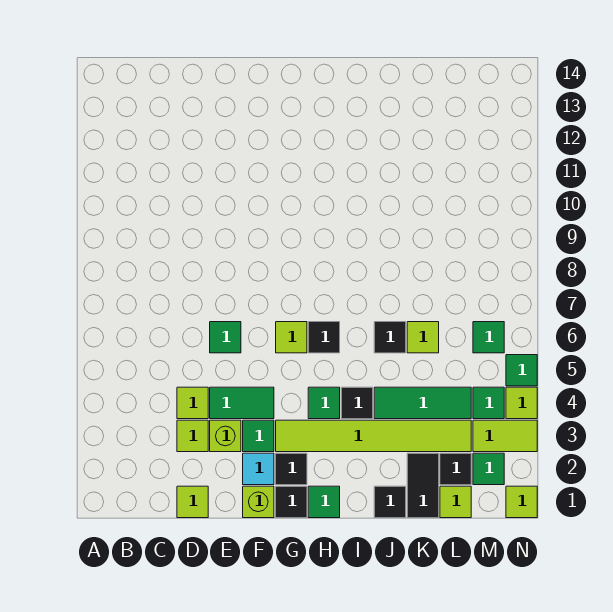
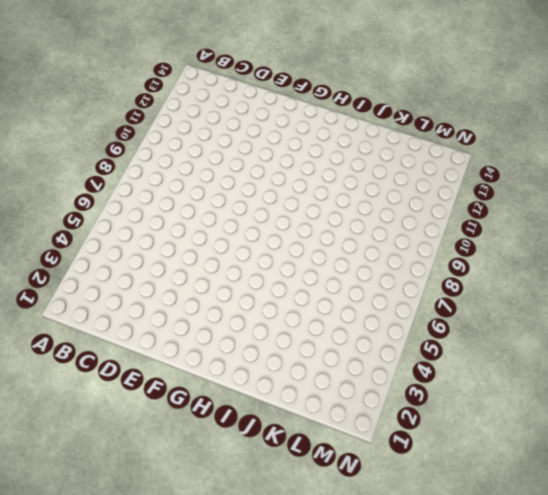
none -> lime 1x1 tile [177,486,208,518]
none -> lime 1x1 tile [177,420,208,452]
none -> lime 1x1 tile [177,387,208,419]
none -> lime 1x1 brick [210,420,241,452]

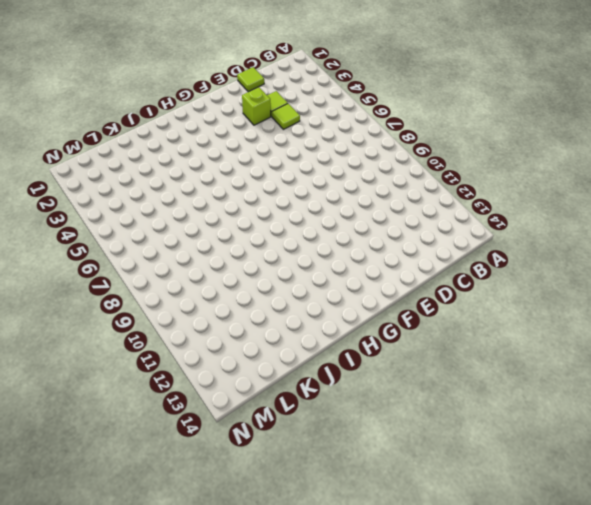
none -> green 1x2 tile [210,387,274,419]
none -> green 1x1 tile [210,322,241,353]
none -> lime 1x1 brick [243,486,274,518]
none -> cyan 1x1 tile [243,453,274,485]

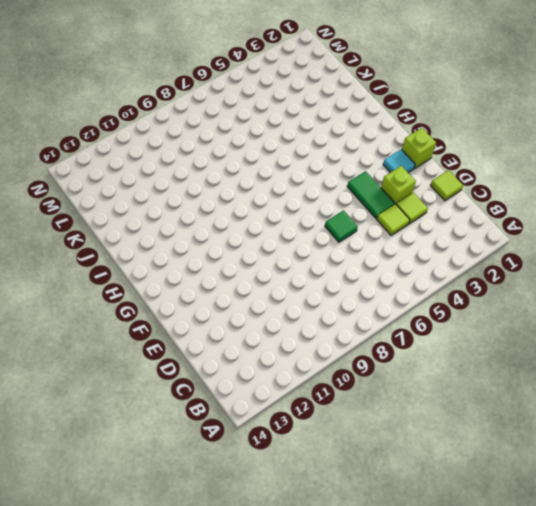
none -> green 1x1 tile [243,420,274,452]
none -> black 1x1 tile [276,486,307,518]
none -> black 1x1 tile [276,453,307,485]
none -> lime 1x6 tile [276,420,471,452]

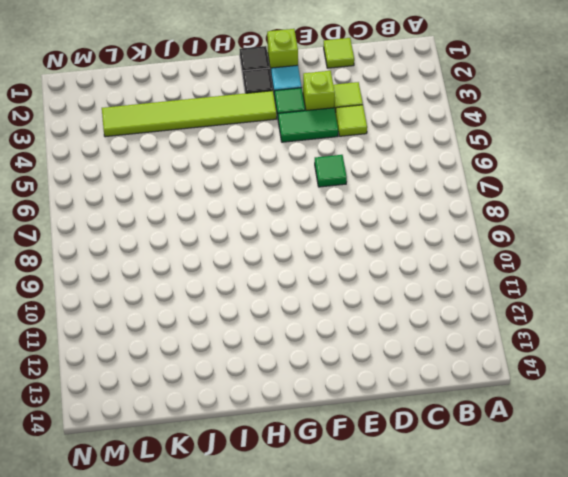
none -> lime 1x1 tile [276,322,307,353]
none -> green 1x1 tile [308,486,340,518]
none -> green 1x1 tile [308,387,340,419]
none -> black 1x1 tile [308,322,340,353]

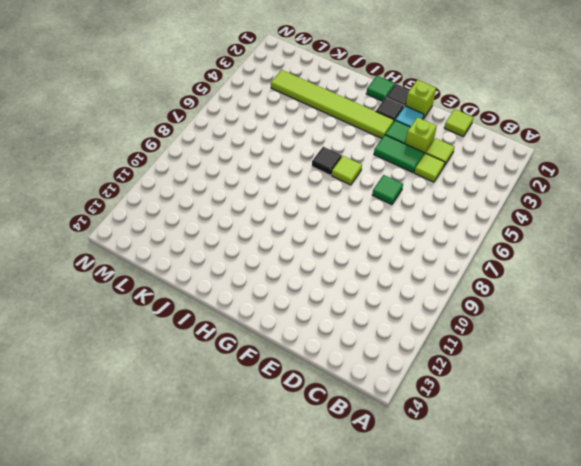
none -> green 1x1 tile [308,387,340,419]
none -> black 1x1 tile [341,387,373,419]
none -> black 1x1 tile [374,486,406,518]
none -> green 1x3 tile [374,387,471,419]

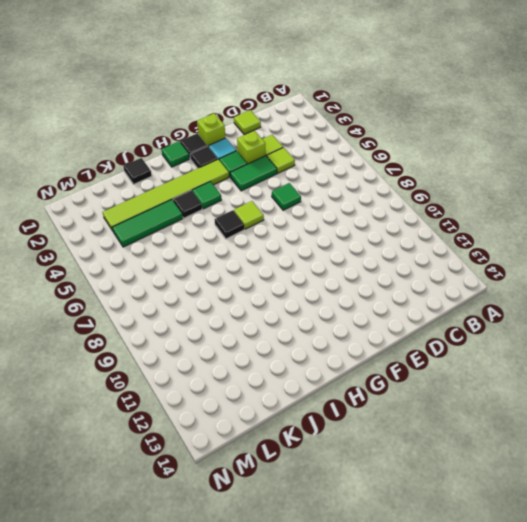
none -> black 1x1 tile [374,322,406,353]
none -> black 1x2 tile [407,453,439,518]
none -> lime 1x1 tile [407,322,439,353]
none -> lime 1x1 tile [440,486,471,518]

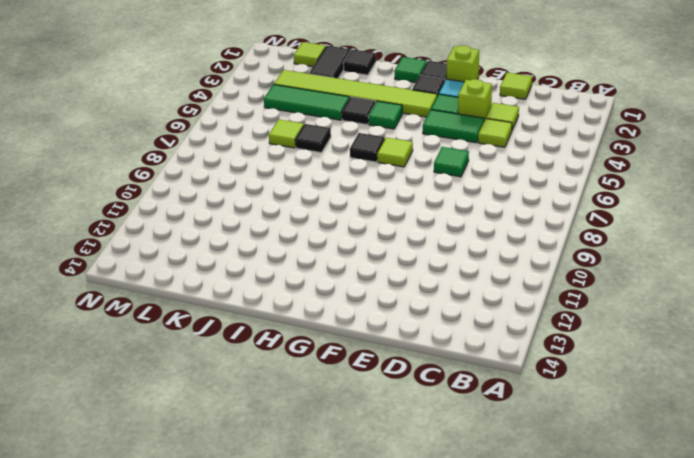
none -> black 1x1 tile [440,453,471,485]
none -> green 1x1 tile [473,453,504,485]
none -> lime 1x2 tile [473,420,537,452]
none -> green 1x1 tile [473,387,504,419]

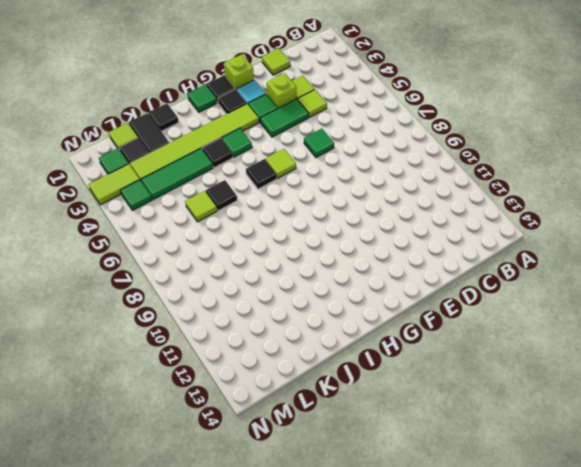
none -> green 1x1 tile [473,322,504,353]
none -> lime 1x1 tile [506,486,537,518]
none -> lime 1x1 tile [506,387,537,419]
none -> green 1x1 tile [506,355,537,386]

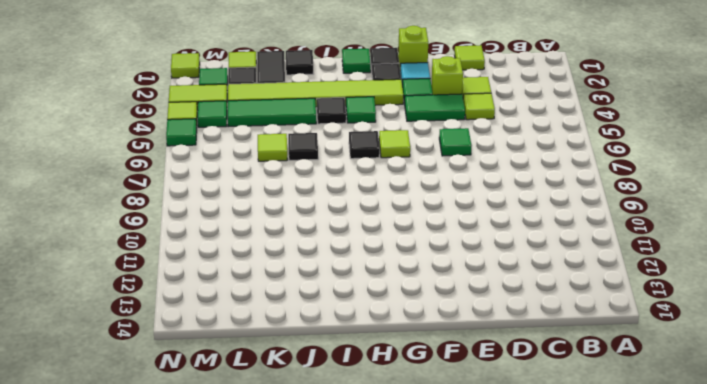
none -> green 1x1 tile [473,322,504,353]

